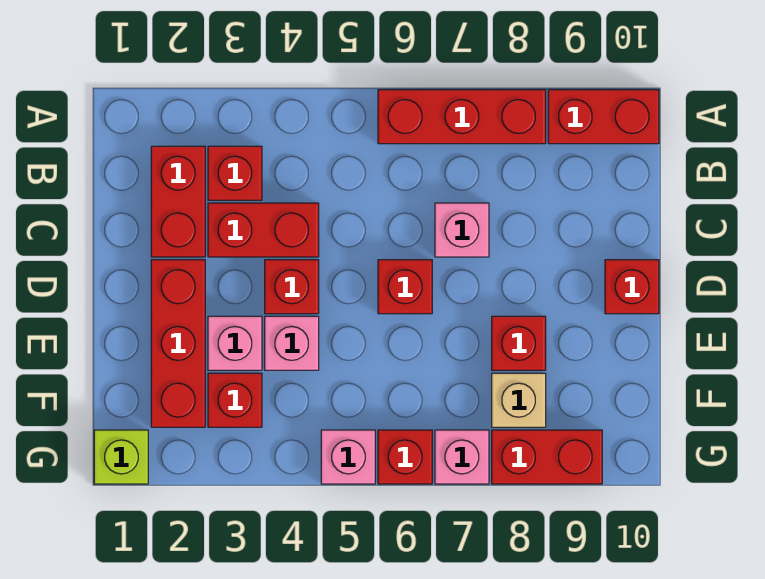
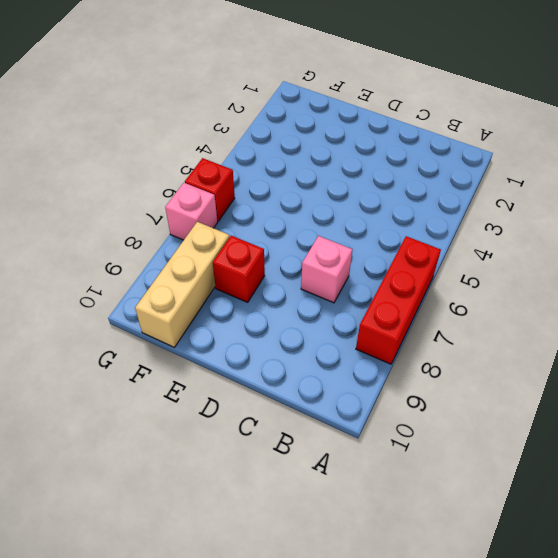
tan 1x3 brick [135,222,230,347] -> tan 1x1 brick [492,373,546,427]
none -> red 1x2 brick [548,90,659,144]
none -> red 1x2 brick [151,146,205,257]
none -> red 1x1 brick [208,146,262,200]

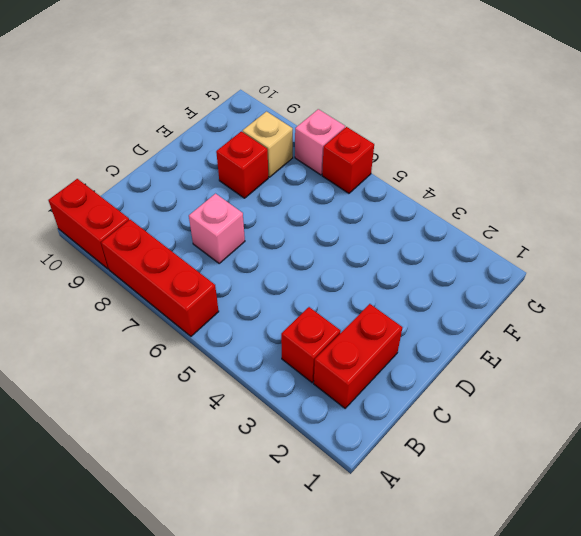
none -> red 1x2 brick [208,203,319,257]
none -> red 1x3 brick [151,260,205,427]
none -> red 1x1 brick [265,260,319,314]

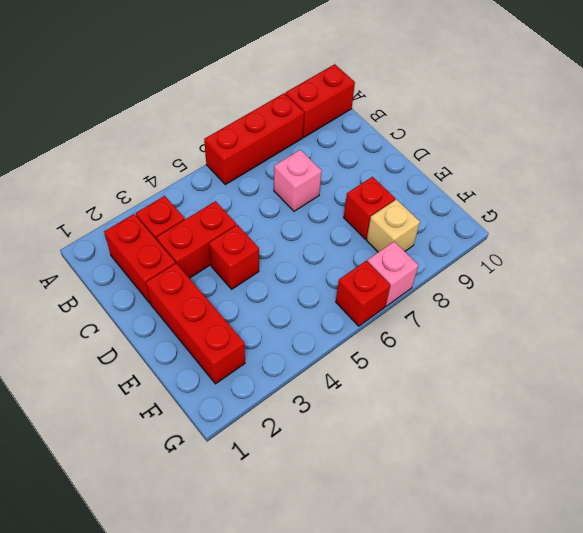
none -> red 1x1 brick [378,260,432,314]
none -> red 1x1 brick [605,260,659,314]
none -> pink 1x1 brick [208,316,262,370]

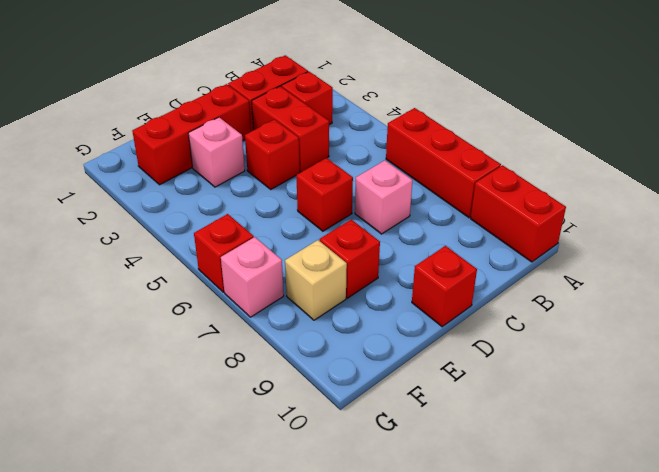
none -> pink 1x1 brick [265,316,319,370]
none -> red 1x1 brick [208,373,262,427]
none -> lime 1x1 brick [94,430,148,484]

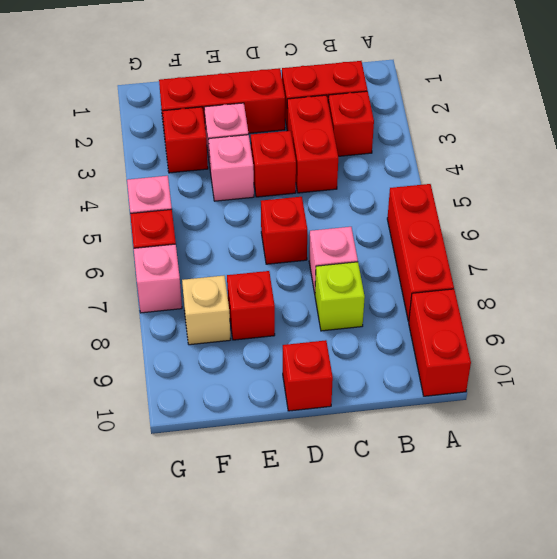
lime 1x1 brick [315,262,365,331] -> lime 1x1 brick moved to [94,430,148,484]
none -> red 1x2 brick [492,430,602,484]

